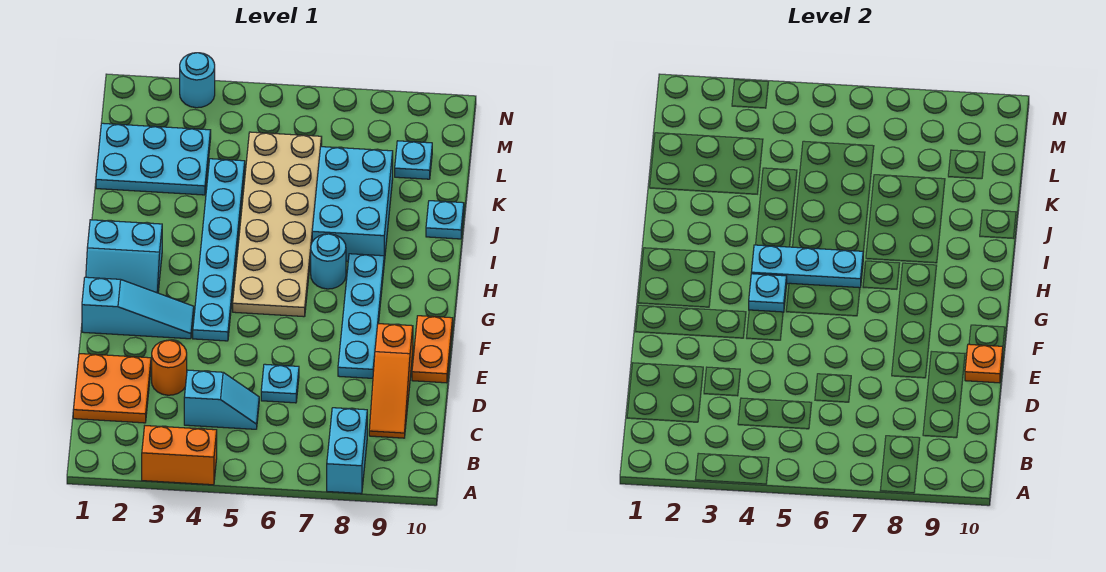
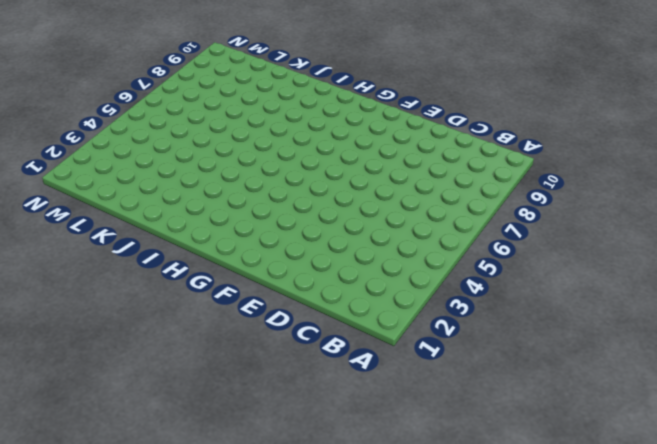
none -> orange 1x2 brick [142,426,217,485]
none -> cyan 1x2 brick [327,408,367,494]
none -> orange 2x2 plate [73,354,151,423]

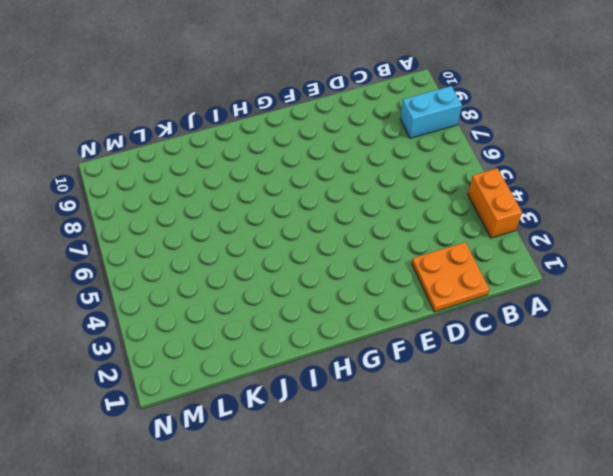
none -> cyan 1x2 slope [184,370,259,429]
none -> orange 1x3 slope [369,324,413,438]
none -> orange 1x1 round brick [152,340,187,395]

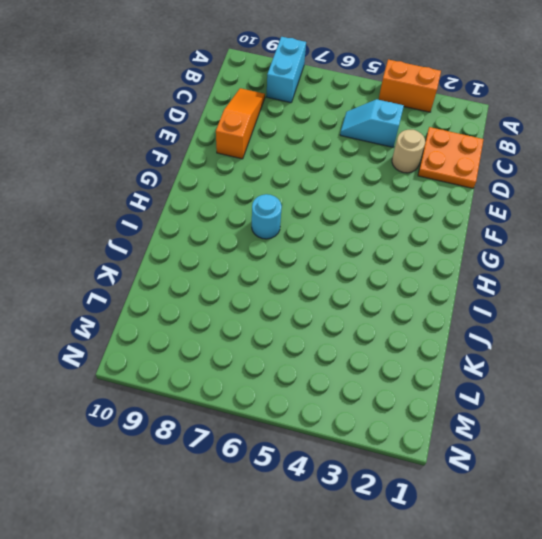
tan 1x1 round brick [392,130,425,173] -> orange 1x1 round brick [152,340,187,395]
none -> cyan 1x1 plate [261,364,299,403]
none -> cyan 1x4 plate [338,254,384,378]
none -> orange 1x2 plate [412,316,453,383]

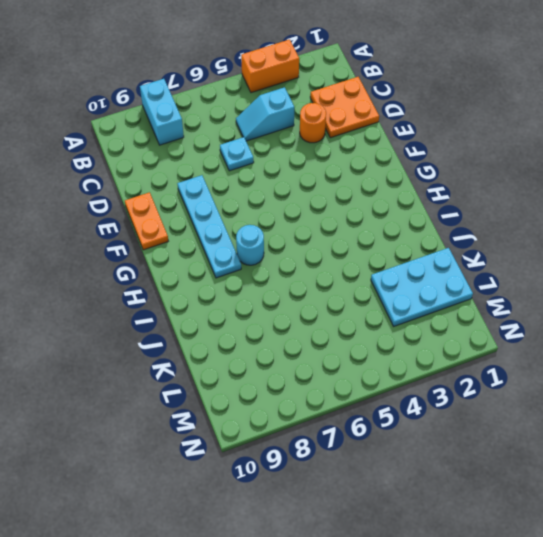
none -> orange 1x3 slope [369,324,413,438]
none -> cyan 1x3 slope [82,277,194,339]
none -> cyan 1x6 plate [193,159,245,341]

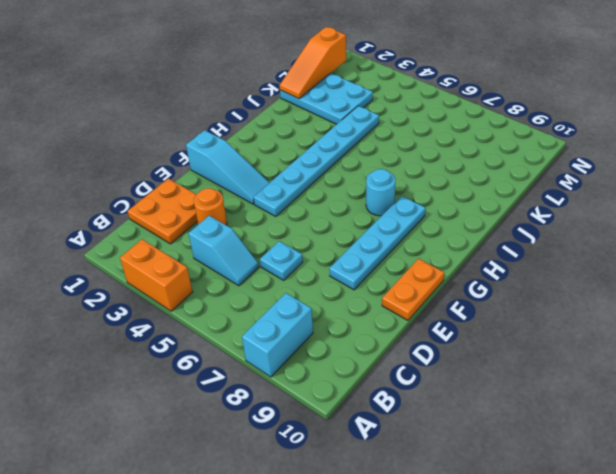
orange 1x3 slope [279,27,346,99] -> orange 1x3 slope moved to [369,324,413,438]
none -> cyan 2x2 slope [86,220,162,293]
none -> tan 2x6 plate [233,132,322,317]
none -> cyan 2x3 brick [312,147,393,262]

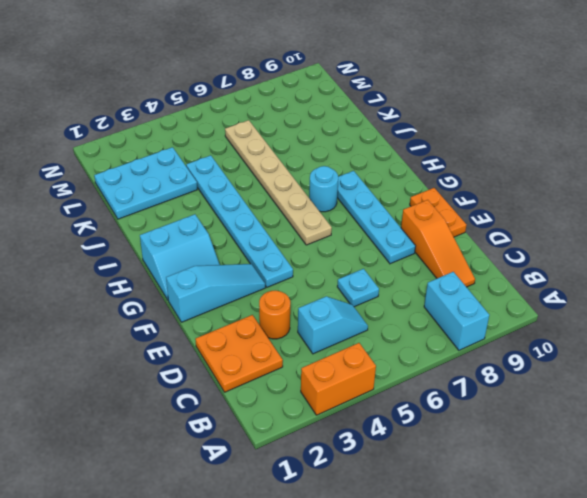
tan 1x6 plate [225,120,332,245] -> tan 2x6 plate [233,132,322,317]
none -> cyan 2x3 brick [312,147,393,262]
none -> cyan 1x1 plate [426,201,464,239]
none -> cyan 1x1 plate [395,141,432,179]

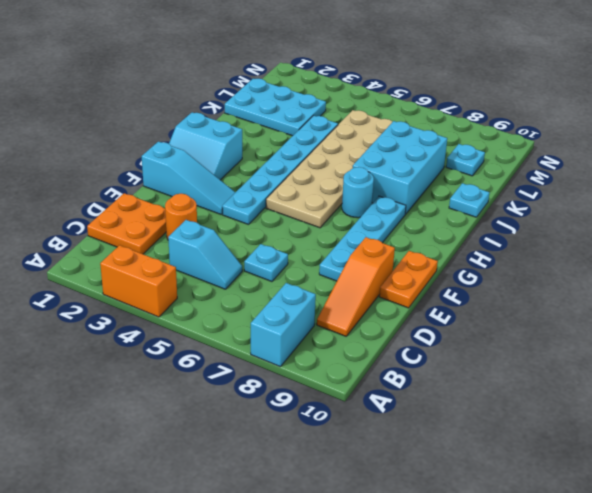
none -> cyan 1x1 round brick [180,53,215,108]
none -> orange 1x1 plate [965,344,1003,383]
none -> cyan 1x1 plate [749,274,787,312]

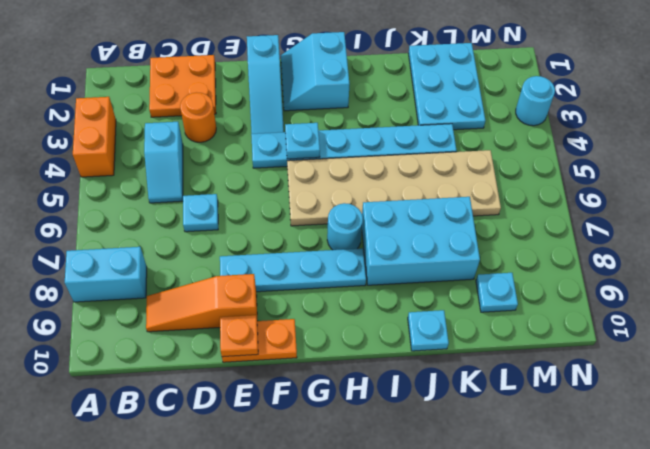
none -> cyan 1x3 plate [751,245,863,288]

